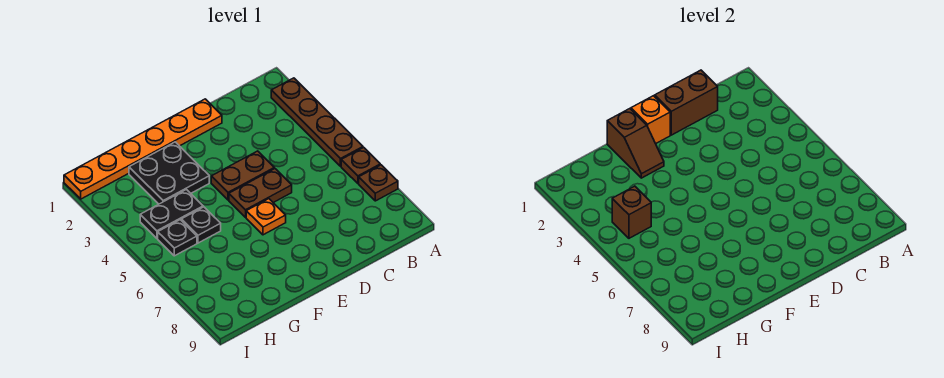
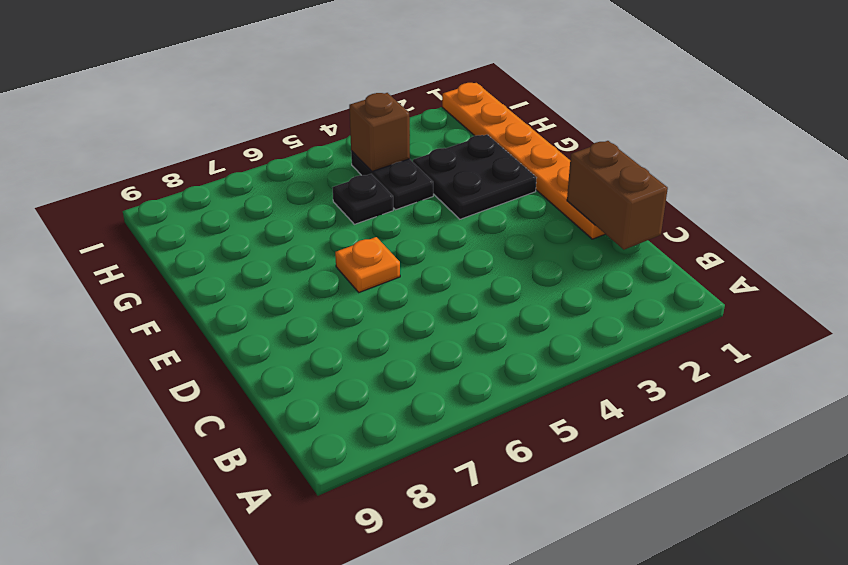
none -> brown 1x4 plate [271,78,363,166]
none -> brown 1x1 plate [341,147,380,183]
none -> brown 1x1 plate [359,165,398,201]

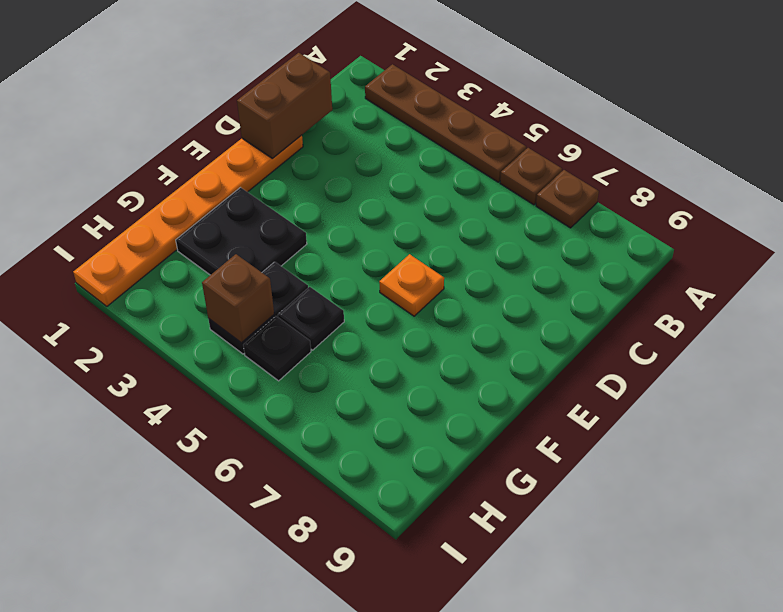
none -> brown 1x2 plate [211,151,274,200]
none -> brown 1x2 plate [229,169,292,217]
none -> orange 1x1 brick [631,96,670,144]

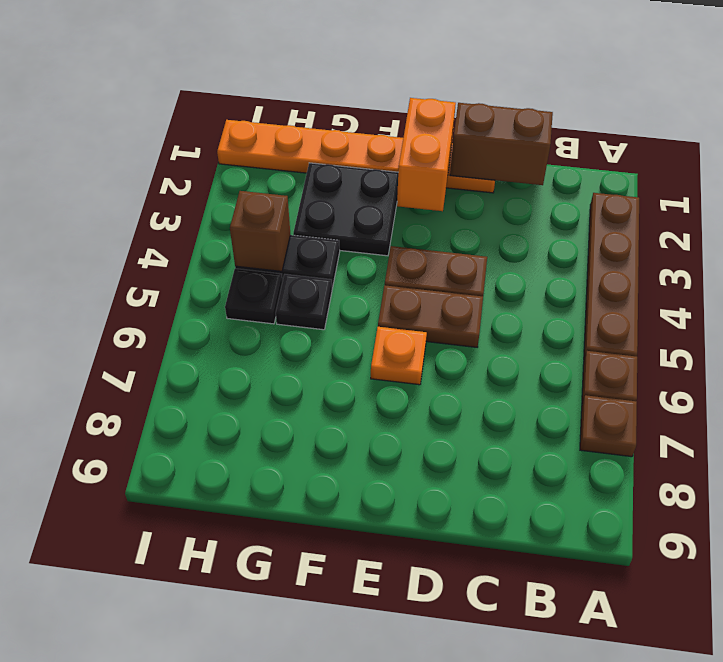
orange 1x2 brick [397,98,456,211] -> orange 1x1 brick [631,96,670,144]
none -> brown 1x2 slope [607,109,664,178]

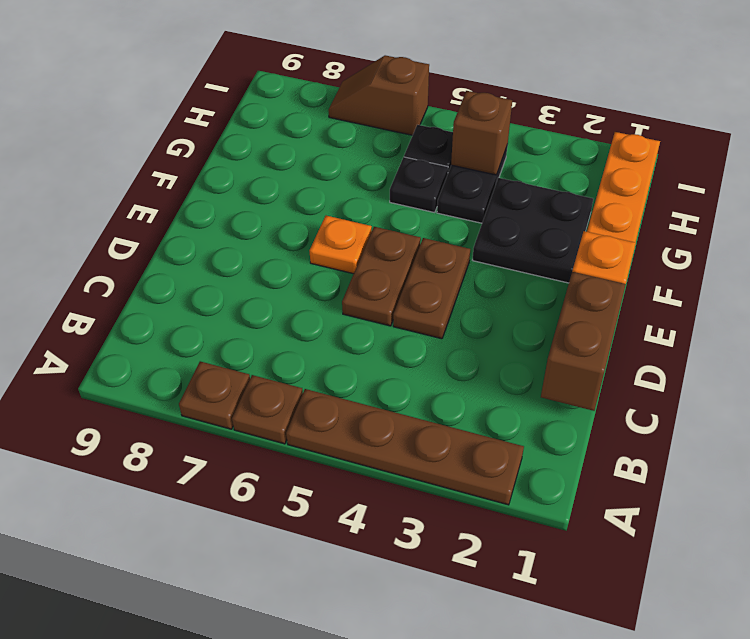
brown 1x2 slope [328,55,429,135] -> brown 1x2 slope moved to [607,109,664,178]

